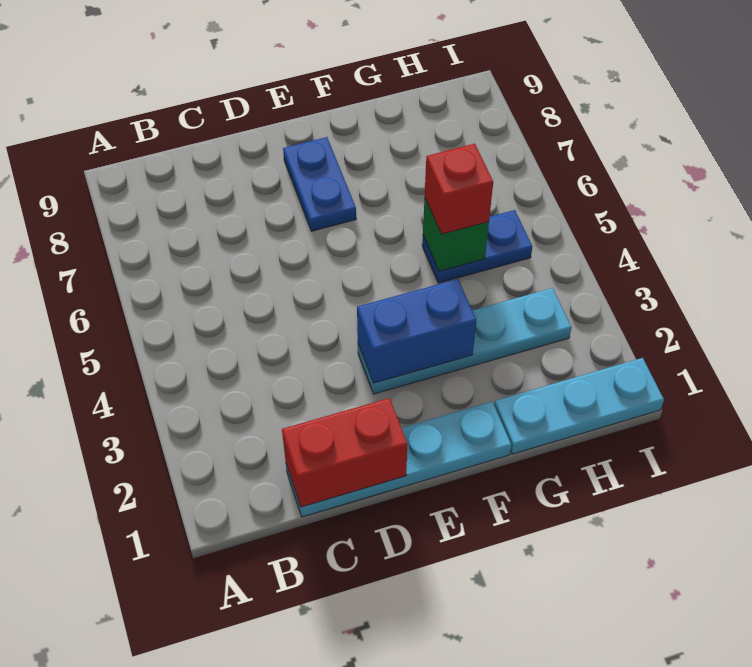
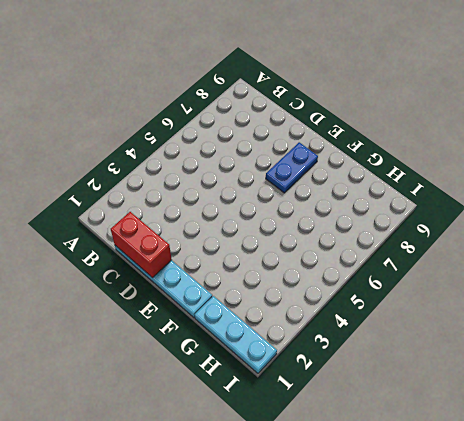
none -> cyan 1x4 plate [358,288,572,394]
none -> blue 1x2 plate [422,210,532,283]

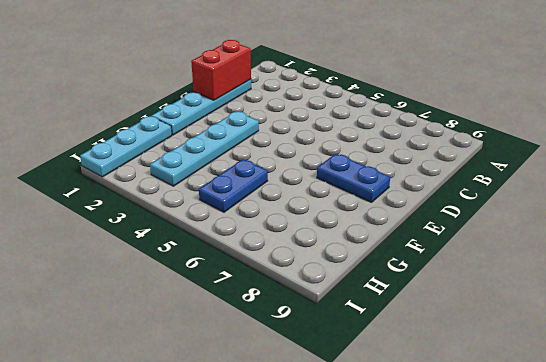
none -> blue 1x2 brick [357,279,476,383]
none -> green 1x1 brick [423,197,489,271]

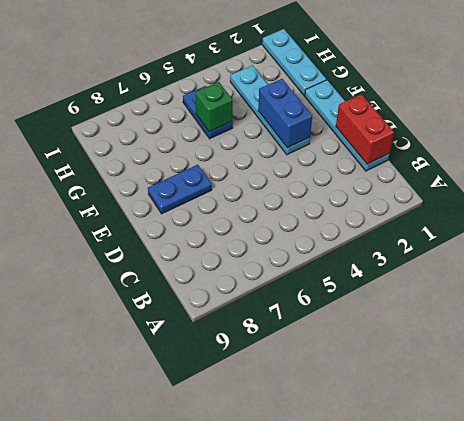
none -> red 1x1 brick [425,144,493,234]

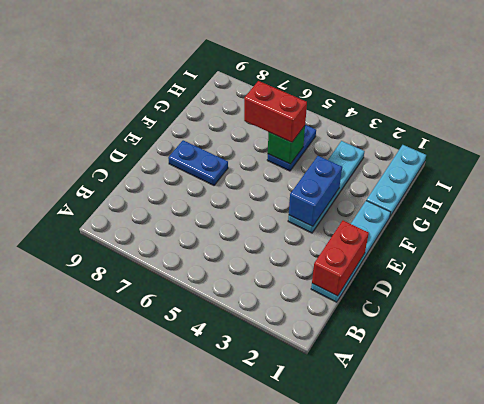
red 1x2 brick [244,81,307,142] -> red 1x1 brick [425,144,493,234]

